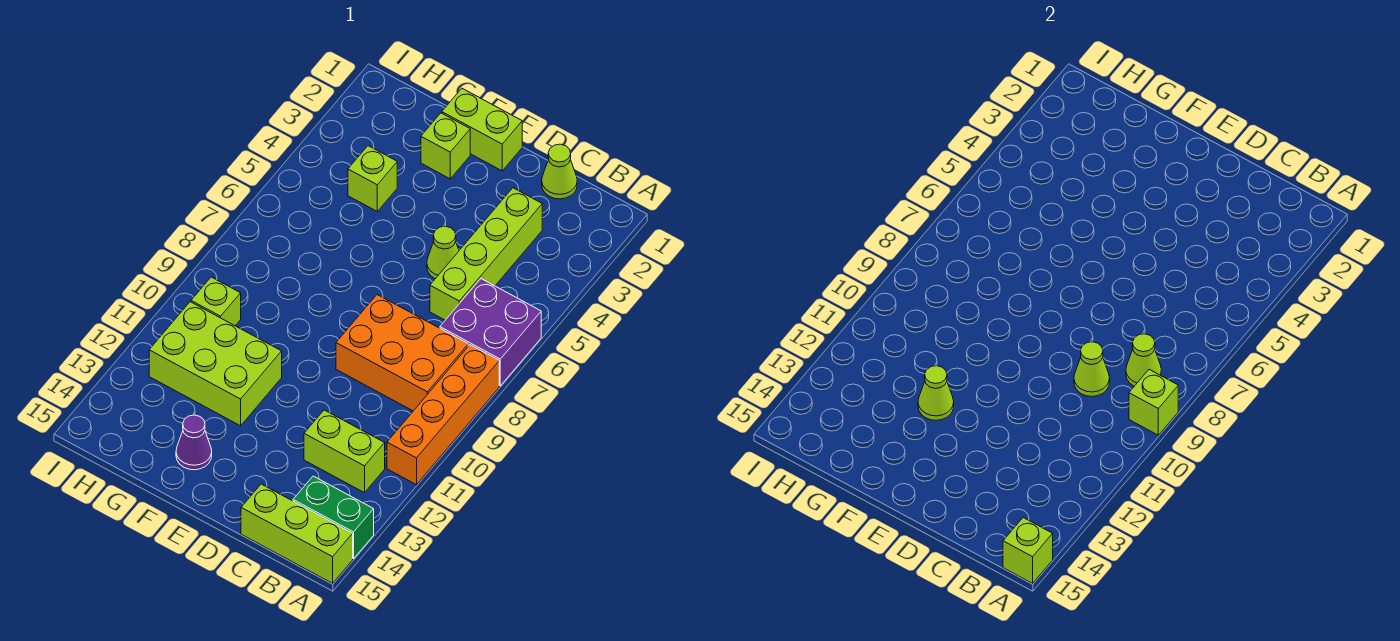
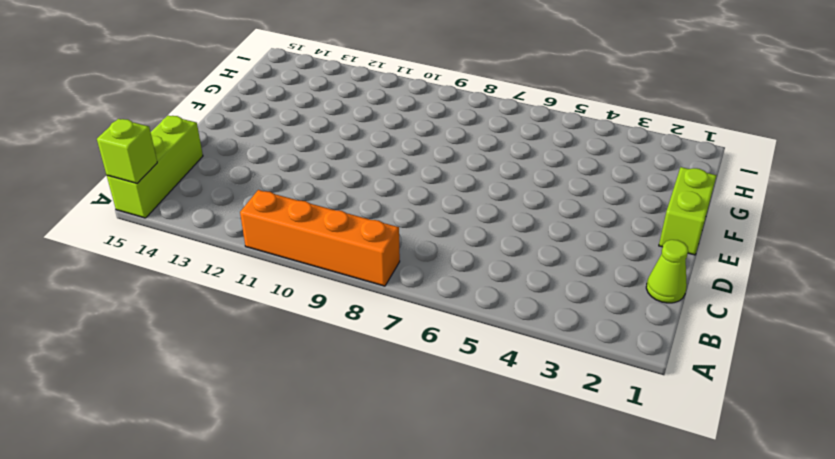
none -> purple 2x2 brick [440,279,541,386]
none -> green 1x2 brick [293,476,374,559]
none -> orange 2x3 brick [336,295,468,411]

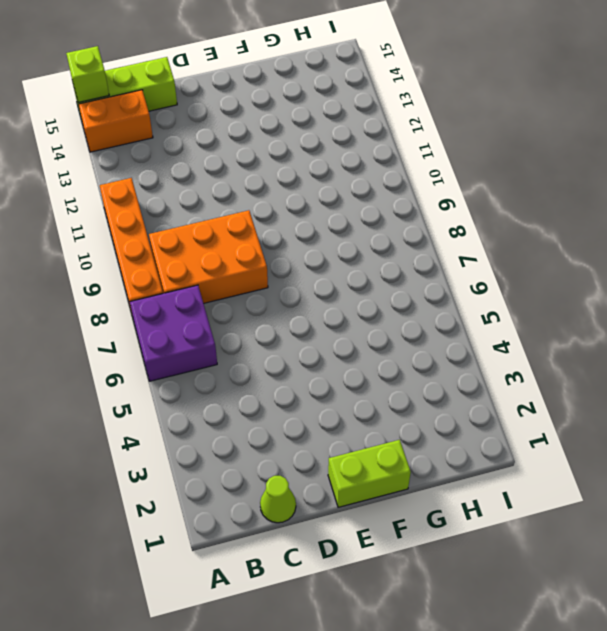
orange 1x2 brick [78,90,153,152] -> green 1x2 brick [293,476,374,559]
none -> lime 1x2 brick [304,410,385,493]
none -> lime 1x4 brick [430,188,542,320]
none -> lime 1x1 cone [427,226,459,279]

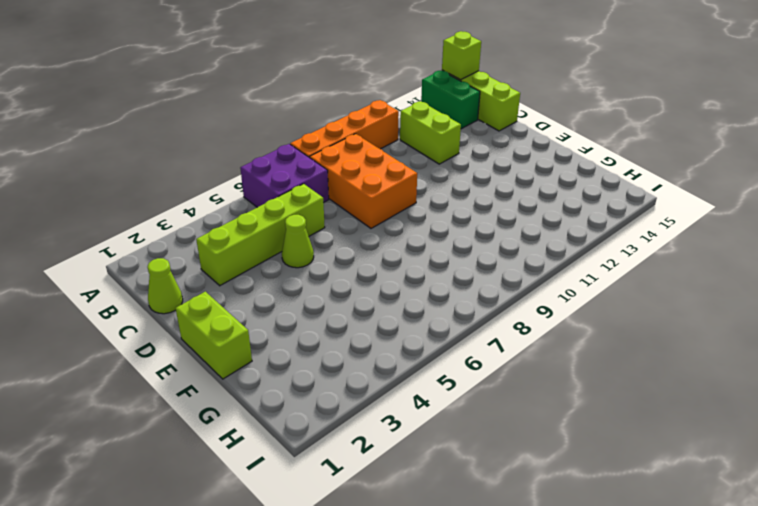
none -> lime 1x1 brick [421,113,470,179]
none -> lime 2x3 brick [149,302,282,426]
none -> purple 1x1 cone [176,415,212,470]

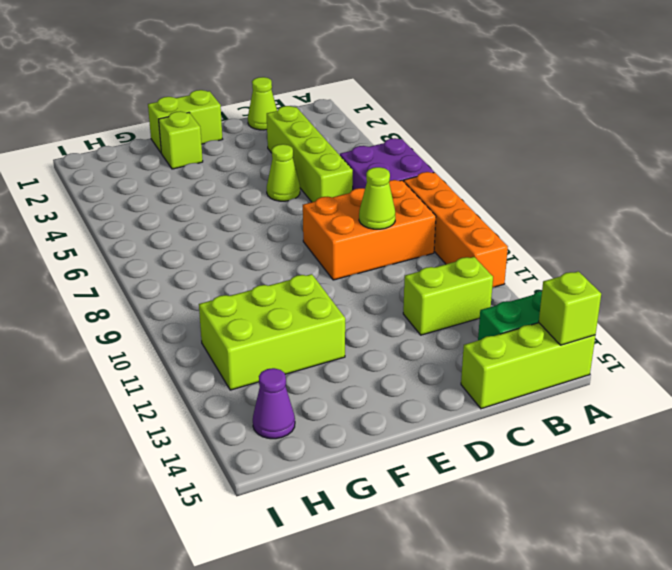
purple 1x1 cone [253,368,295,439] -> purple 1x1 cone moved to [176,415,212,470]
none -> lime 1x1 brick [348,146,397,211]
none -> lime 1x1 brick [191,277,241,326]
none -> lime 1x1 brick [1129,370,1178,435]

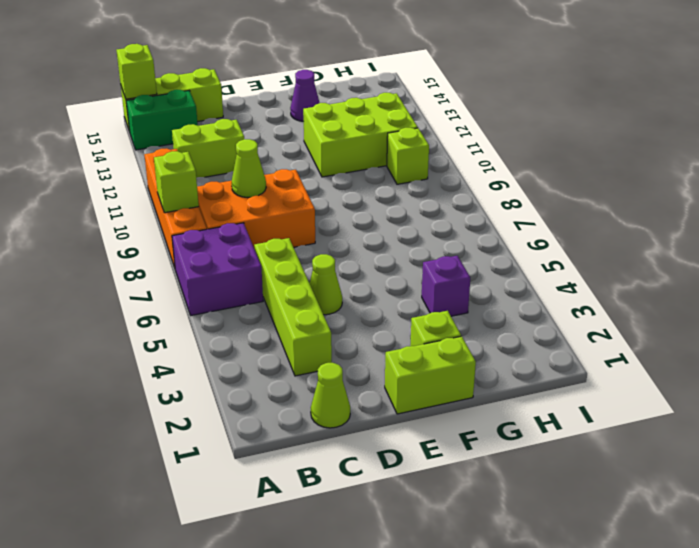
purple 1x1 brick [422,256,470,316] -> lime 1x1 brick [348,146,397,211]
none -> lime 1x1 cone [1126,334,1161,386]
none -> lime 1x1 cone [918,366,954,420]

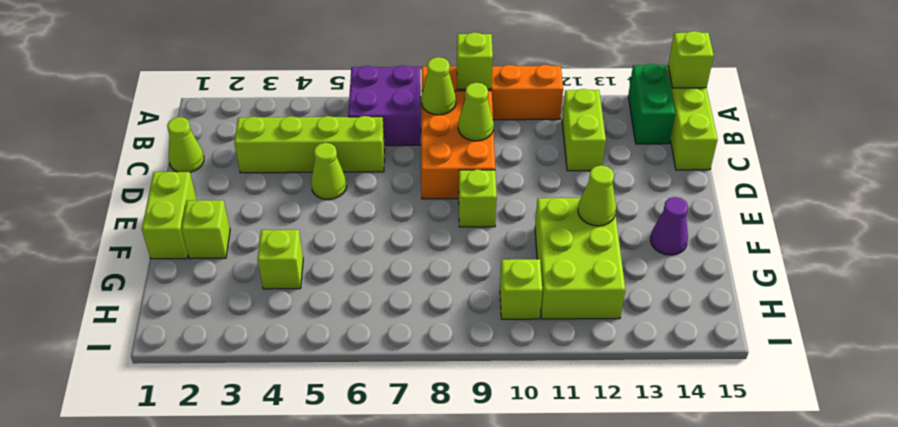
lime 1x1 brick [459,169,497,227] -> none

